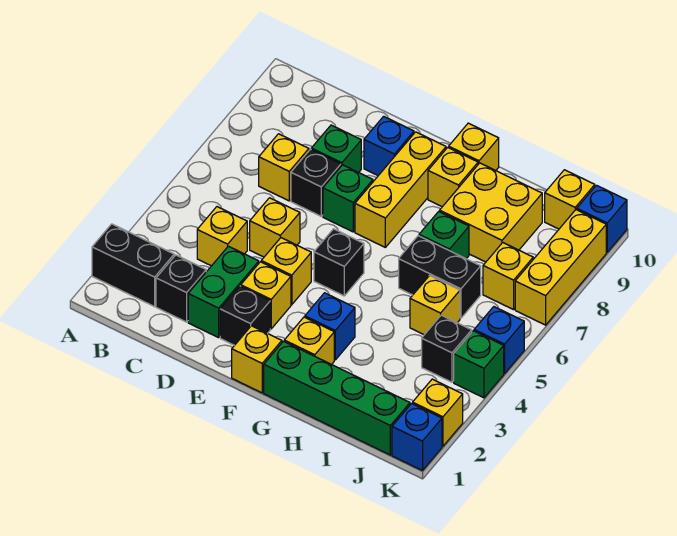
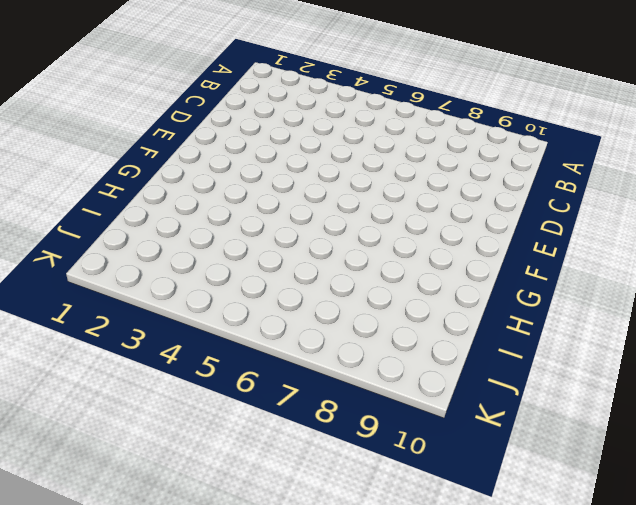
none -> black 1x2 brick [92,224,174,307]
none -> black 1x1 brick [156,255,206,322]
none -> yellow 1x1 brick [197,207,247,266]
none -> yellow 1x1 brick [259,134,309,201]

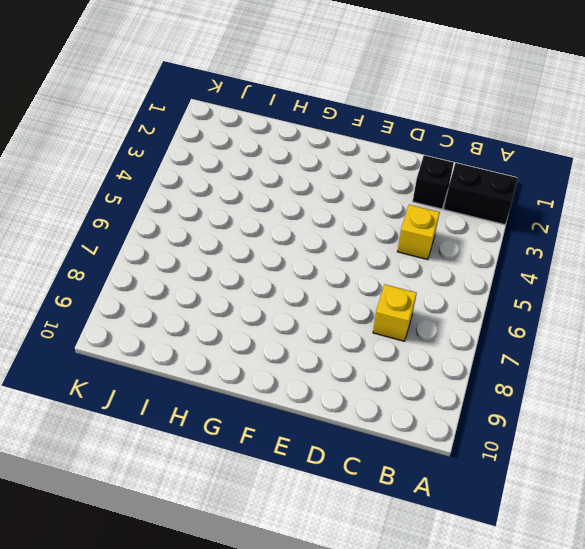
none -> green 1x2 brick [188,246,259,338]
none -> yellow 1x1 brick [250,198,300,257]
none -> black 1x1 brick [291,149,341,216]
none -> green 1x1 brick [311,125,361,172]

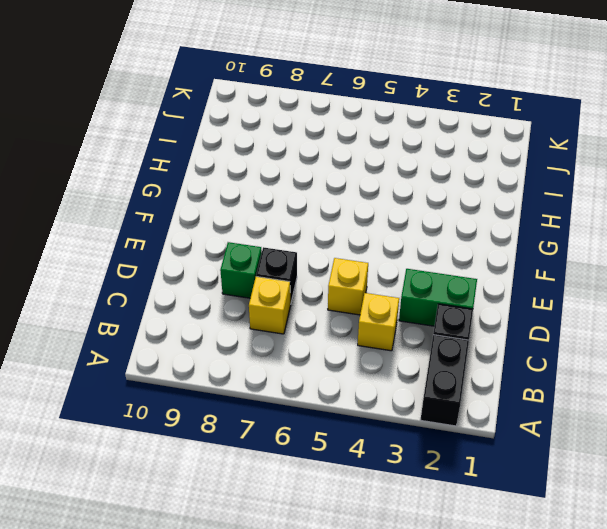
none -> black 1x1 brick [220,286,270,345]
none -> yellow 1x1 brick [241,262,291,329]
none -> yellow 1x1 brick [261,238,311,305]
none -> green 1x1 brick [323,165,373,232]

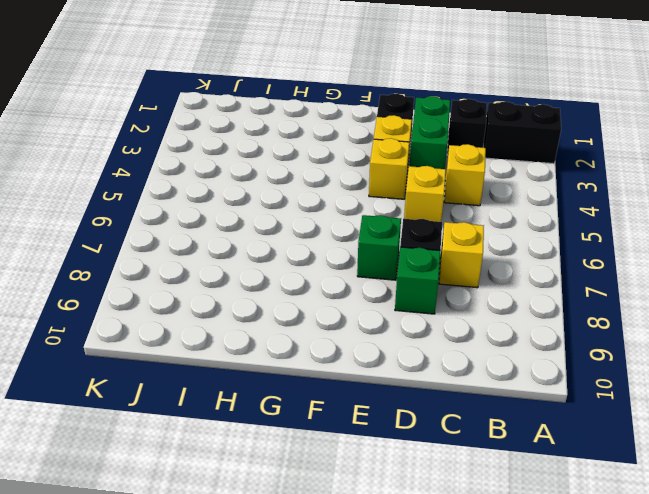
none -> blue 1x1 brick [364,116,414,176]
none -> yellow 1x1 brick [232,326,282,393]
none -> black 1x1 brick [314,229,364,296]
none -> yellow 1x3 brick [355,132,446,247]

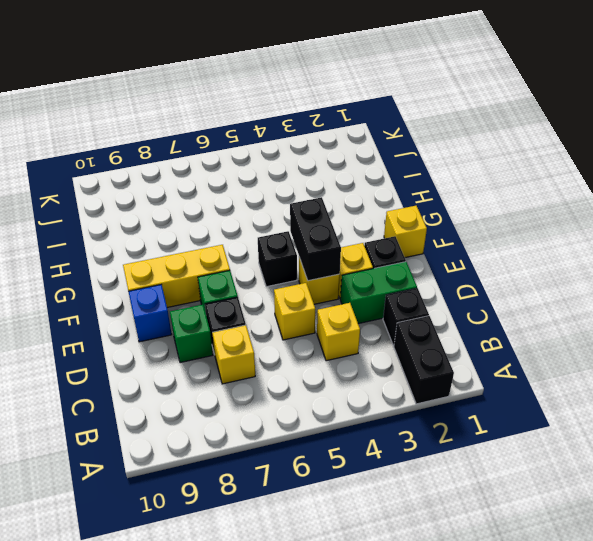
black 1x2 brick [290,197,341,281] -> black 1x2 brick moved to [399,236,481,318]
none -> green 1x4 brick [264,341,410,455]
none -> yellow 1x1 brick [284,317,334,365]
none -> blue 1x1 brick [305,293,355,360]
none -> yellow 1x1 brick [428,148,478,207]

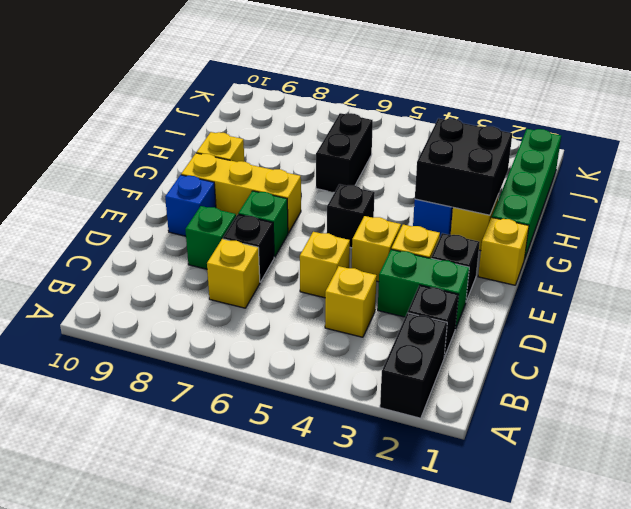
black 2x2 brick [415,118,512,215] -> none
none -> yellow 1x1 brick [449,123,499,171]
none -> green 1x1 brick [419,212,469,259]
none -> yellow 2x2 brick [440,163,542,262]
none -> yellow 1x1 brick [410,275,460,335]

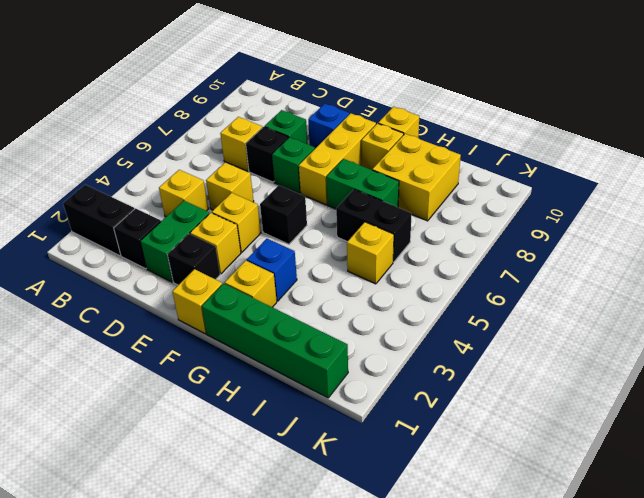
green 1x2 brick [326,159,399,209] -> green 1x1 brick [419,212,469,259]
none -> black 1x1 brick [422,315,472,382]
none -> yellow 1x1 brick [483,243,533,310]
none -> yellow 1x1 brick [545,170,595,229]
none -> blue 1x1 brick [392,403,442,471]

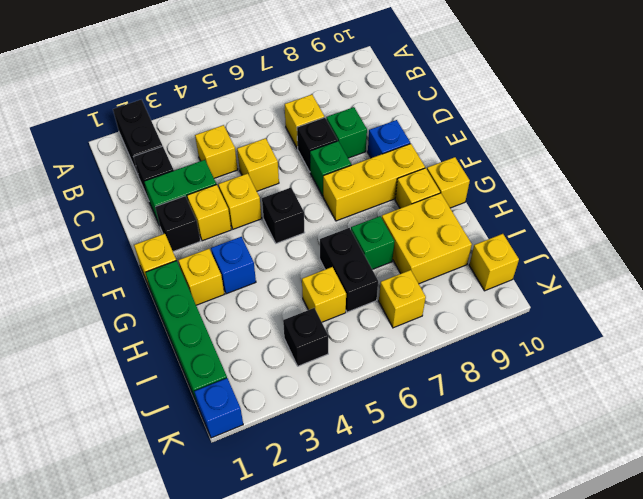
none -> yellow 1x1 brick [413,379,463,446]
none -> green 1x1 brick [454,331,504,398]
none -> blue 1x1 brick [474,307,524,374]
none -> yellow 1x3 brick [515,210,606,325]

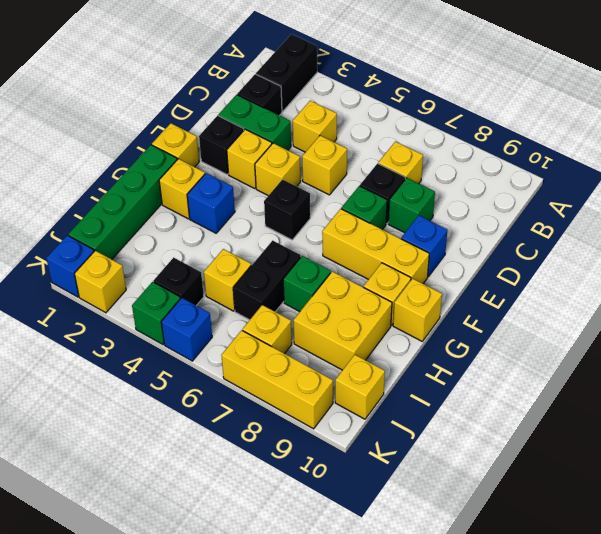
none -> blue 1x1 brick [577,185,627,252]

